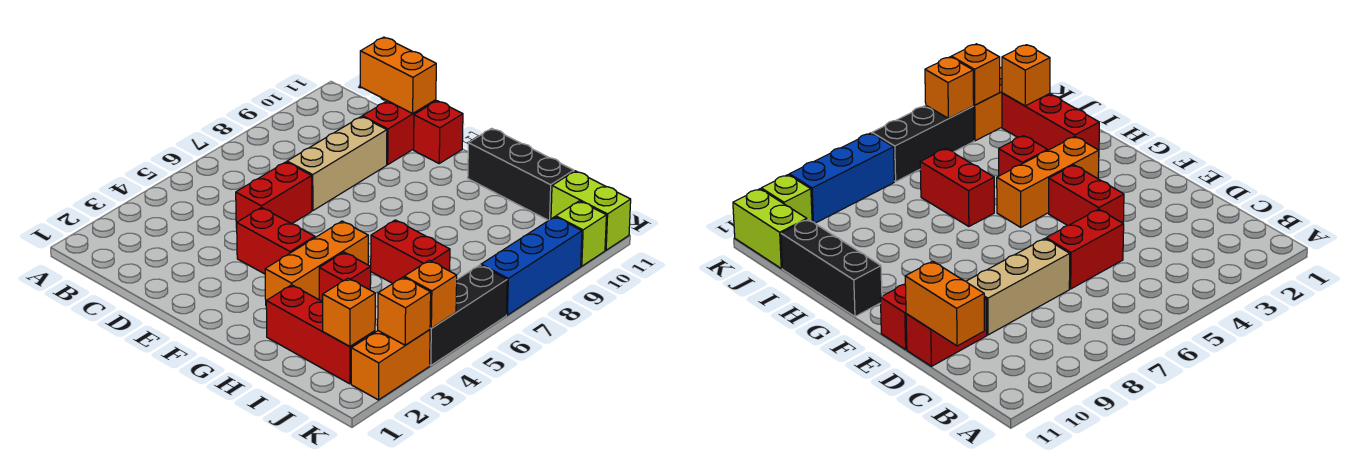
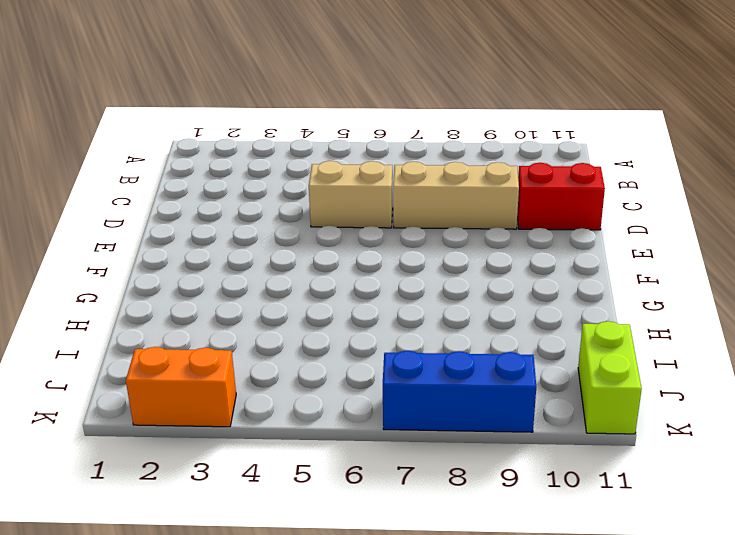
tan 1x2 brick [309,161,393,228] -> red 1x2 brick [236,162,312,228]
none -> red 1x2 brick [237,207,315,274]
none -> red 1x1 brick [414,101,463,163]
none -> orange 1x3 brick [265,221,368,301]

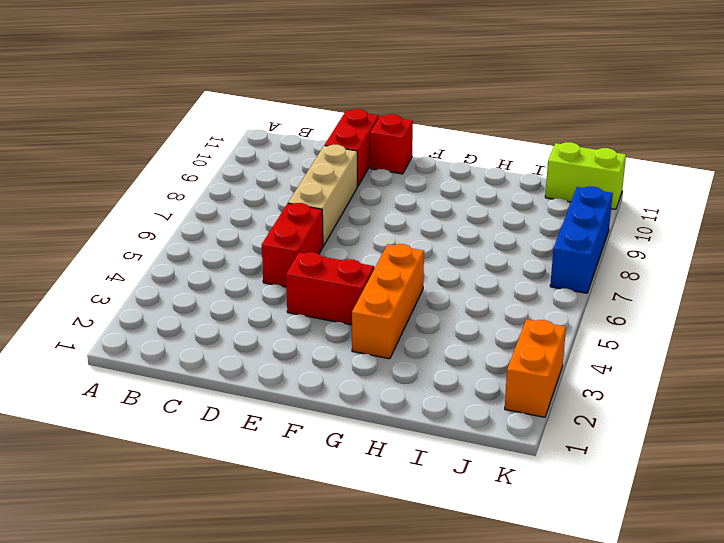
none -> black 1x3 brick [468,128,574,220]
none -> red 1x3 brick [266,285,375,384]
none -> red 1x1 brick [319,252,371,302]

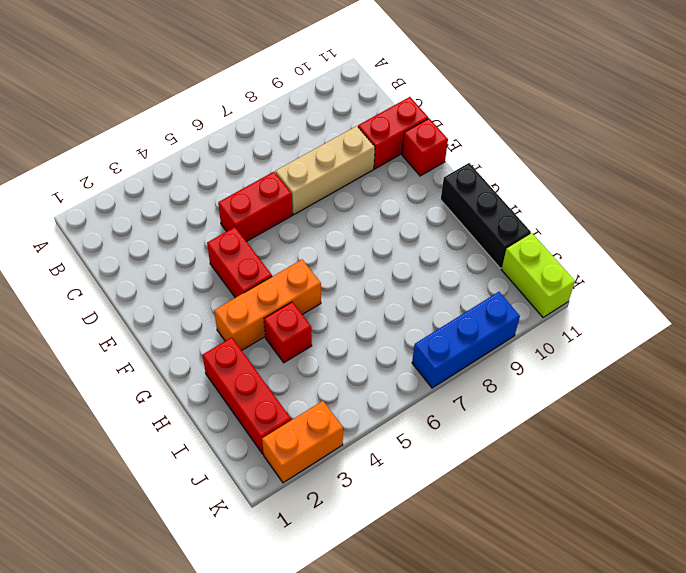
none -> red 1x2 brick [371,220,450,283]
none -> black 1x3 brick [430,265,507,366]
none -> lime 1x1 brick [556,201,606,266]

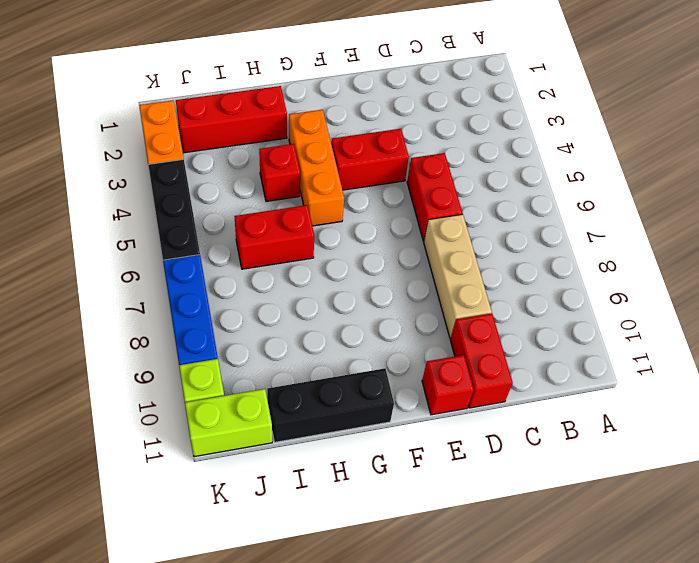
none -> orange 1x2 brick [360,37,436,113]
none -> orange 1x1 brick [323,278,375,347]
none -> orange 1x1 brick [378,277,431,345]

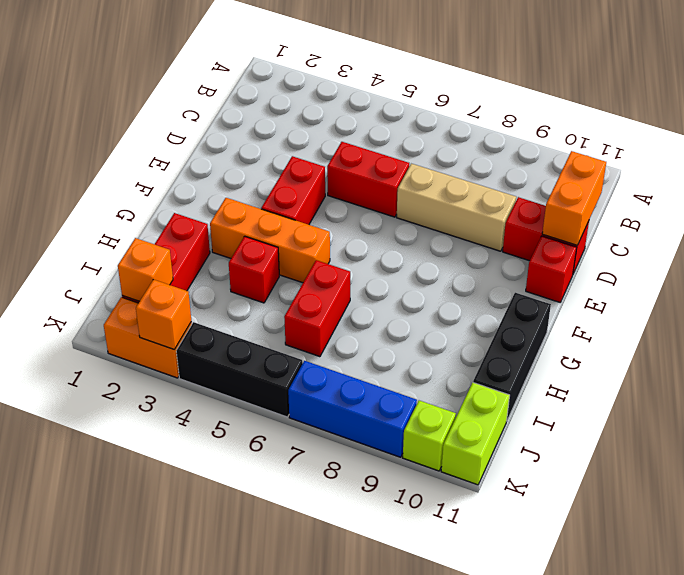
none -> orange 1x1 brick [404,260,457,328]

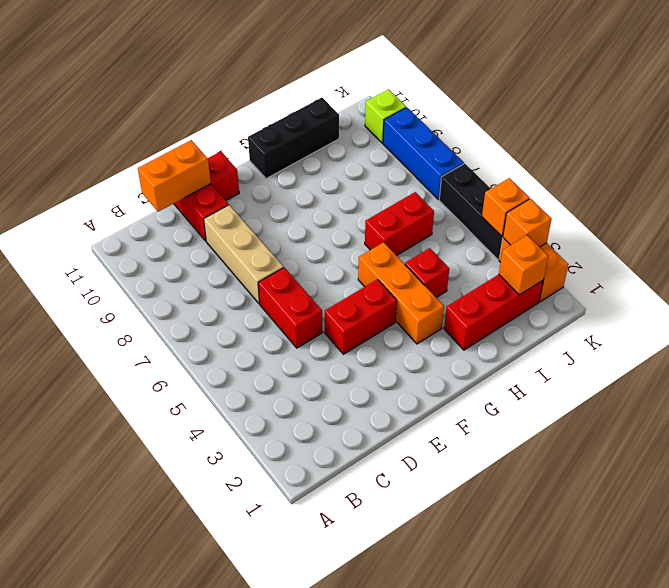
none -> lime 1x2 brick [551,171,631,250]

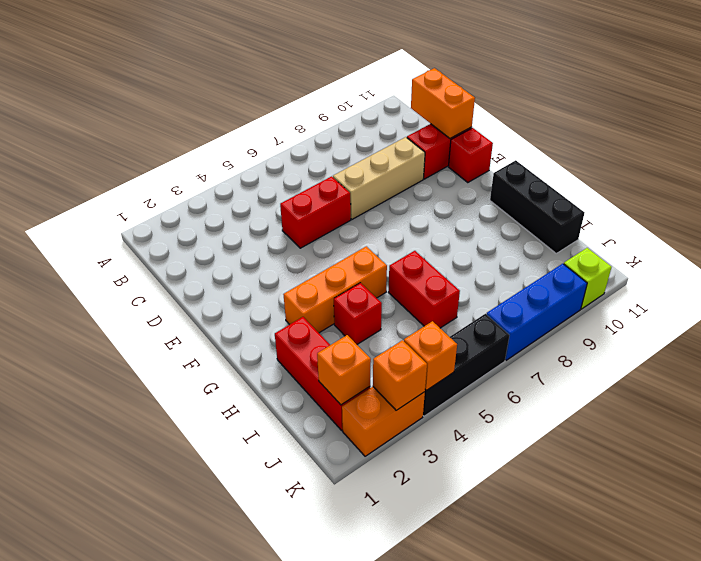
none -> red 1x2 brick [237,207,315,274]
none -> lime 1x2 brick [551,171,631,250]

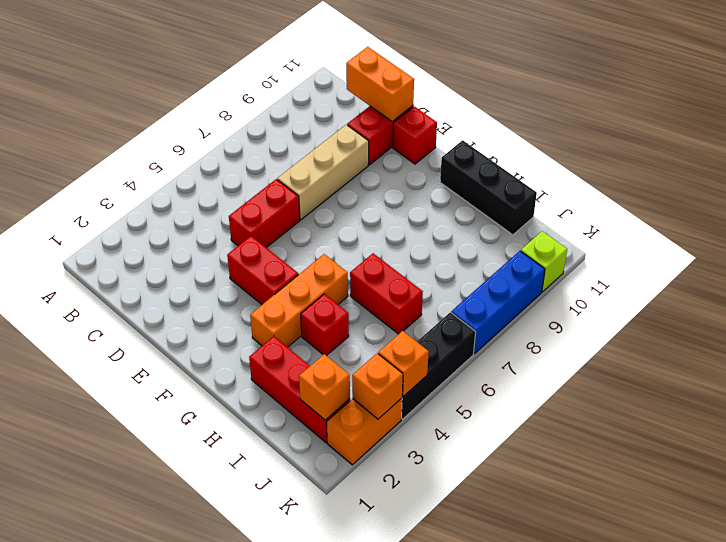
none -> lime 1x2 brick [551,171,631,250]

